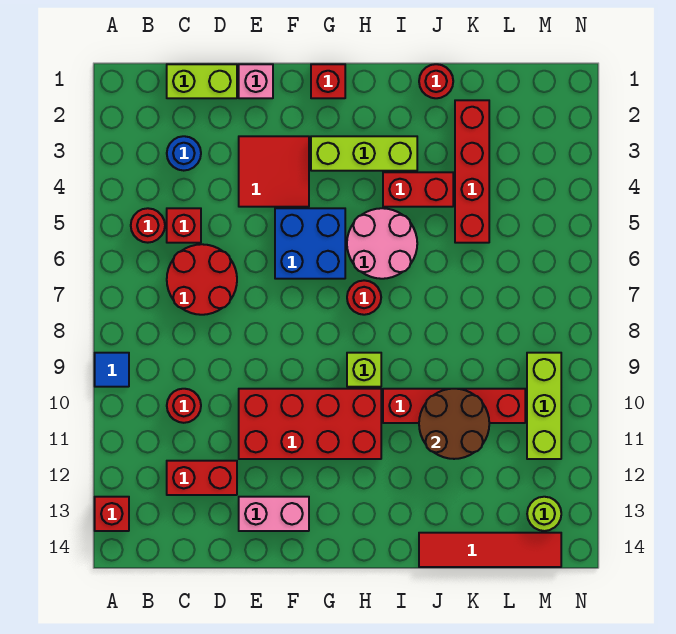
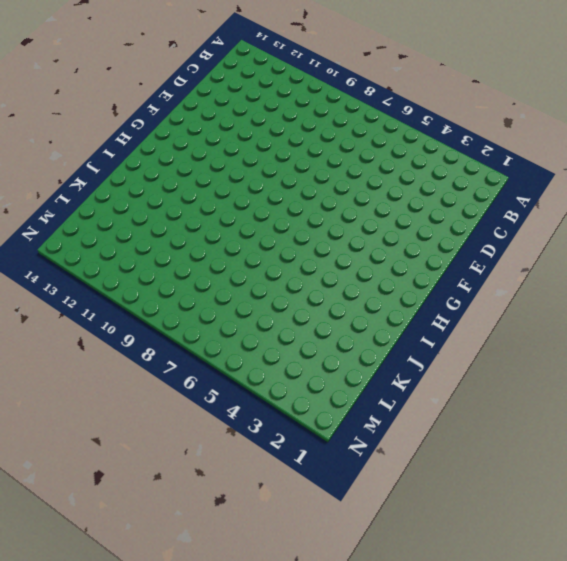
none -> blue 1x1 tile [95,353,129,387]
none -> red 1x1 brick [95,497,129,531]
none -> red 1x1 round brick [131,208,165,243]

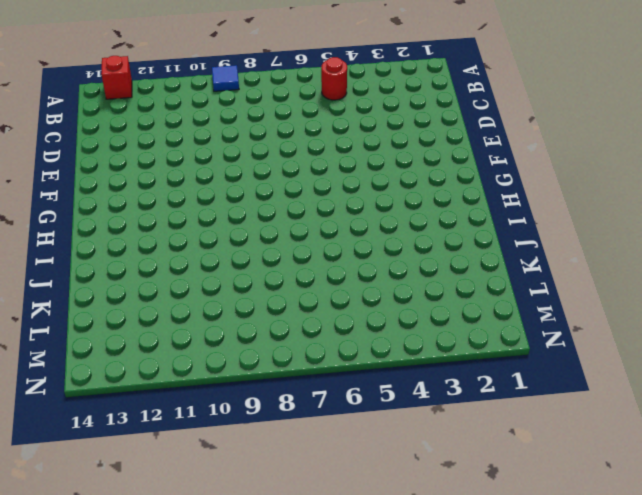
none -> lime 1x2 brick [167,64,237,98]
none -> blue 1x1 round brick [167,136,201,171]
none -> red 1x1 brick [167,208,201,243]

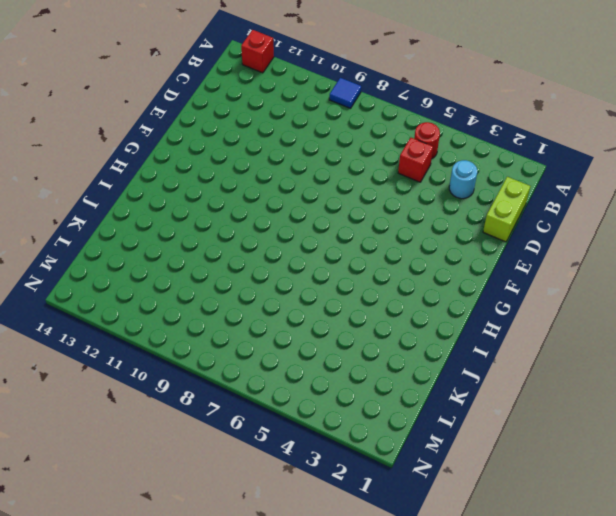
cyan 1x1 round brick [449,160,477,199] -> blue 1x1 round brick [167,136,201,171]
none -> red 2x2 round brick [167,244,237,315]
none -> red 1x1 round brick [167,389,201,423]
none -> red 1x2 brick [167,461,237,495]

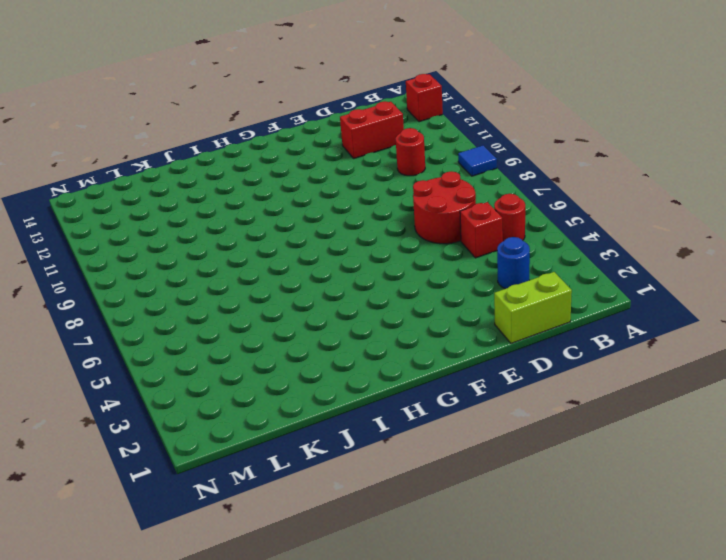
none -> pink 1x1 brick [239,64,273,98]
none -> red 2x2 tile [239,136,309,207]
none -> red 2x4 brick [239,389,381,459]

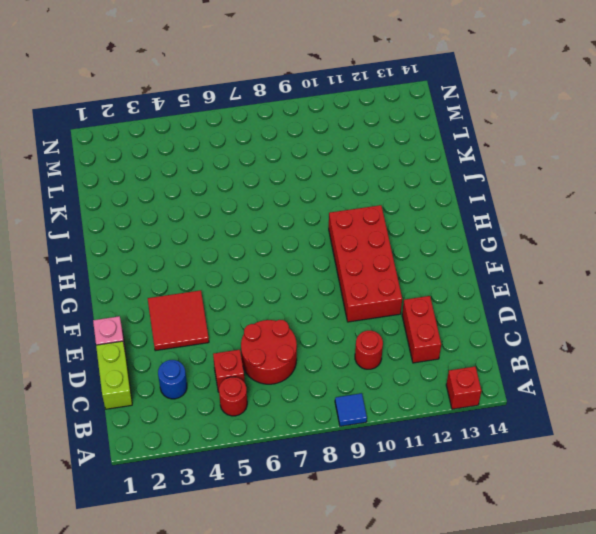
none -> pink 1x2 brick [239,497,309,531]
none -> blue 2x2 brick [275,208,345,279]
none -> red 1x1 brick [311,64,345,98]

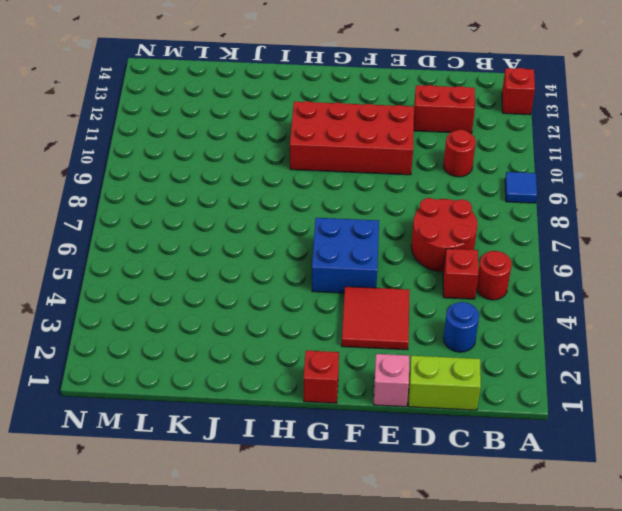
none -> pink 1x2 brick [239,497,309,531]
none -> lime 1x3 brick [311,136,417,171]
none -> pink 2x2 round brick [347,208,417,279]

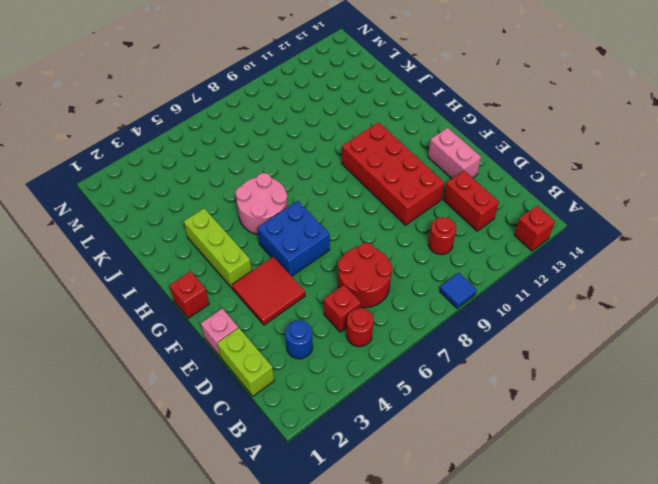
none -> red 1x1 round brick [347,280,381,315]
none -> lime 1x1 brick [347,353,381,387]
none -> red 1x2 brick [383,172,453,207]

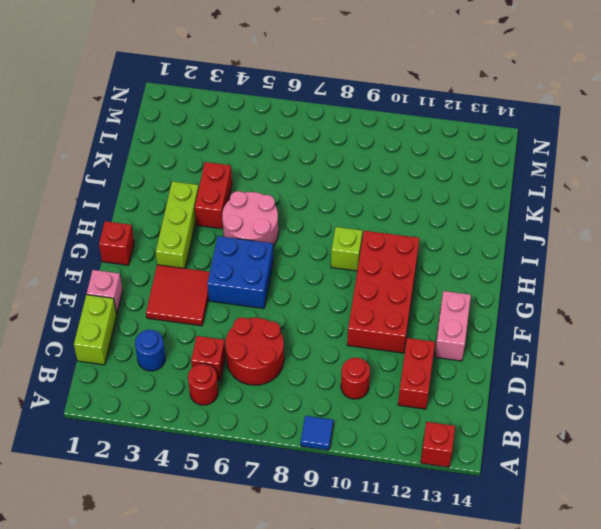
none -> red 1x1 round brick [347,280,381,315]
none -> red 1x4 brick [383,389,525,423]
none -> red 1x1 round brick [419,64,453,98]

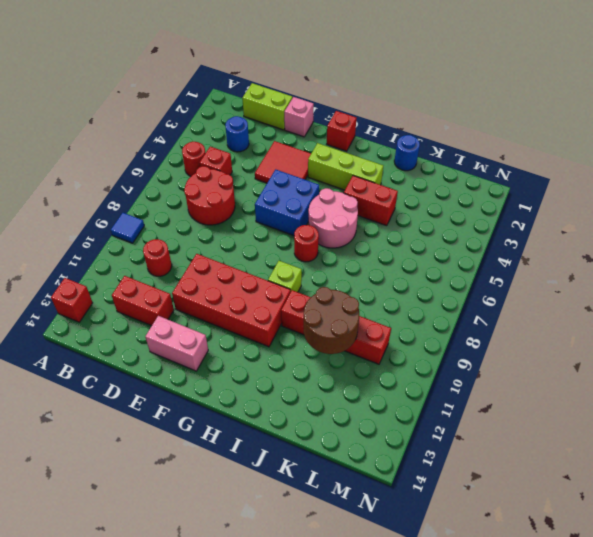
blue 1x1 round brick [394,135,420,171] -> red 1x1 round brick [419,64,453,98]
none -> red 1x4 tile [419,533,561,567]
none -> red 1x4 brick [455,100,489,243]
none -> lime 1x3 brick [527,353,561,459]

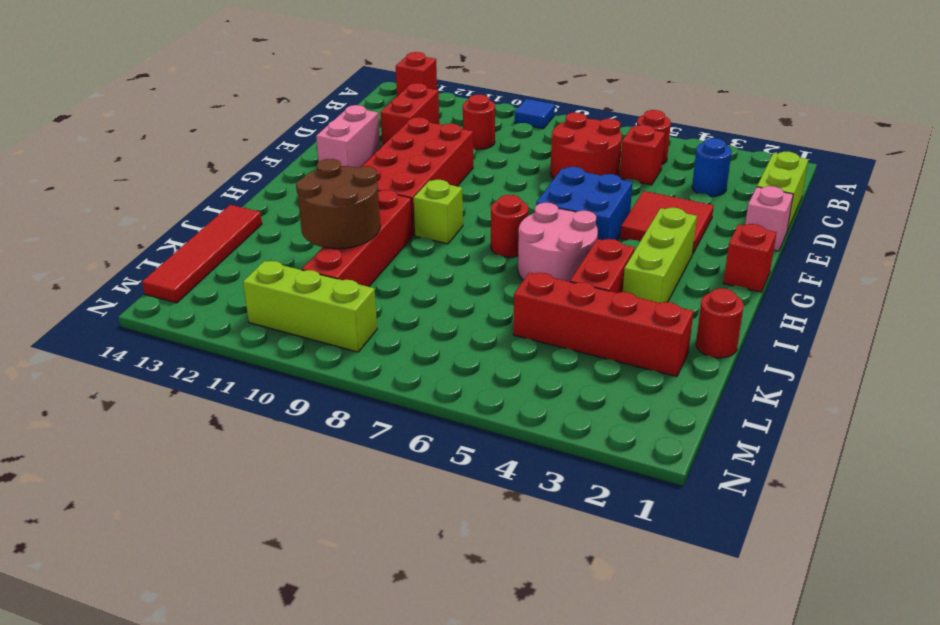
none -> lime 1x1 round brick [527,497,561,531]

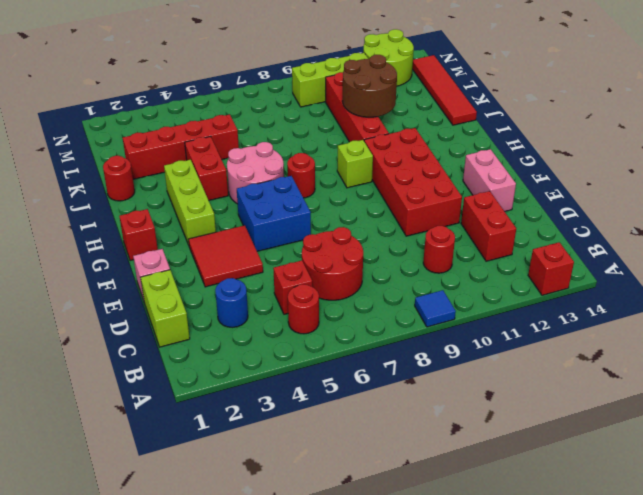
lime 2x2 round brick [363,29,414,86] -> lime 1x1 round brick [527,497,561,531]

